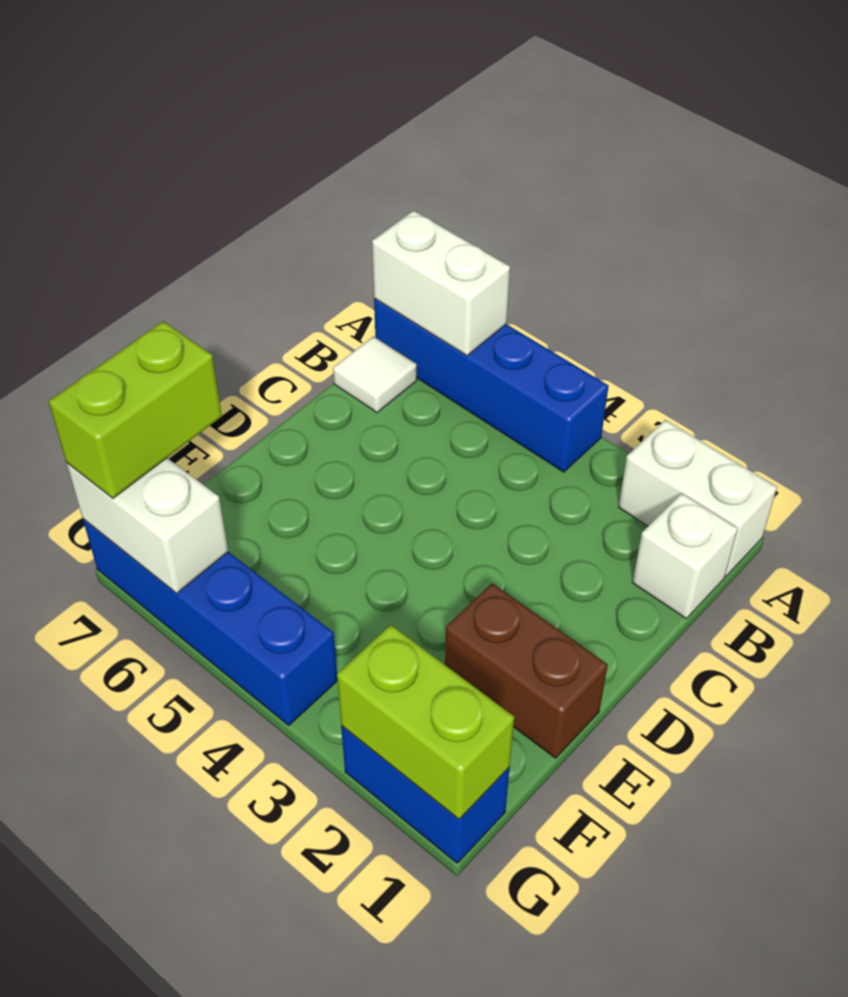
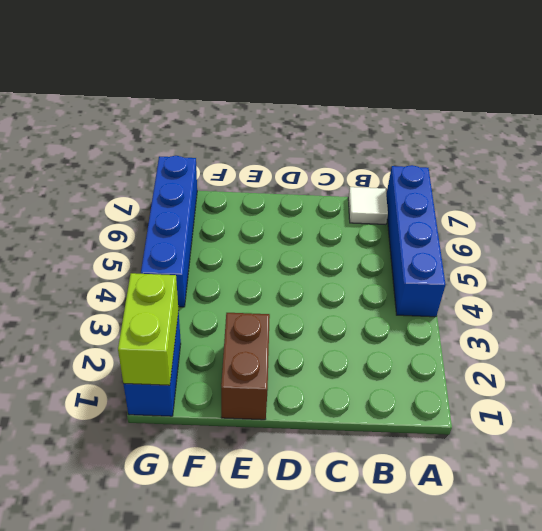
none -> white 1x2 brick [619,420,777,576]
none -> white 1x1 brick [632,493,738,619]

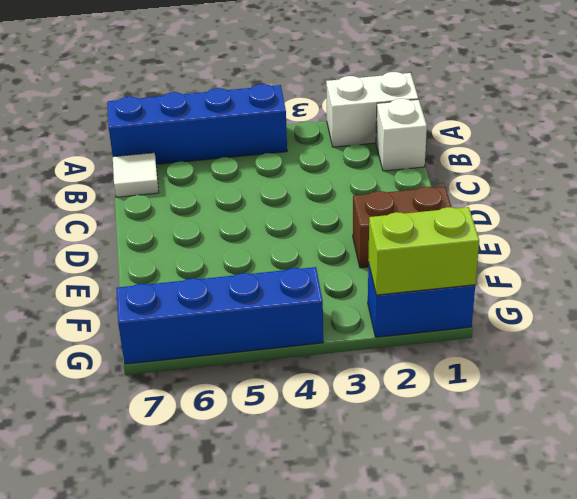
none -> white 1x2 brick [372,211,510,356]
none -> white 1x2 brick [66,458,228,593]

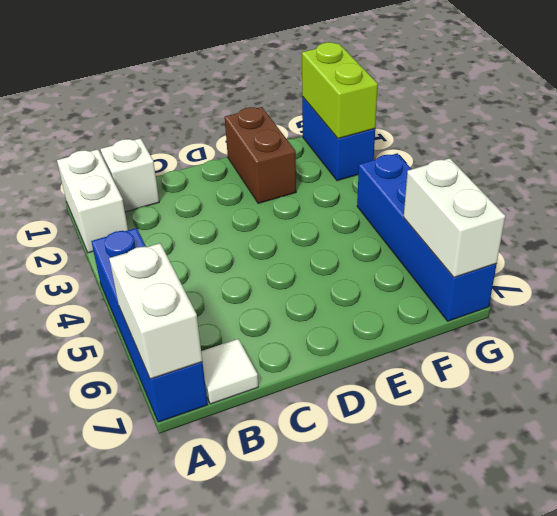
none -> lime 1x2 brick [48,321,222,498]

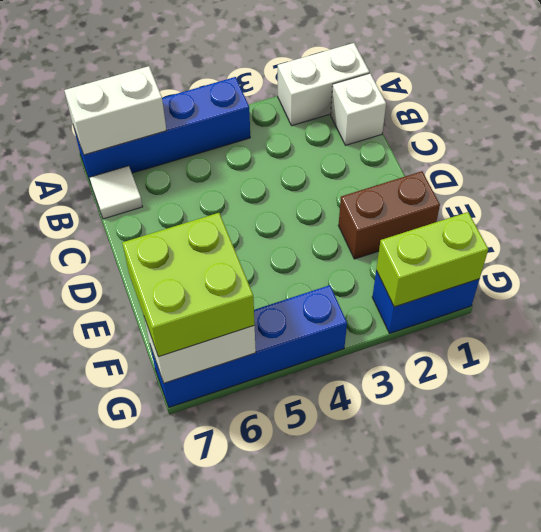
lime 2x2 brick [122,213,255,357] -> lime 1x2 brick [48,321,222,498]

